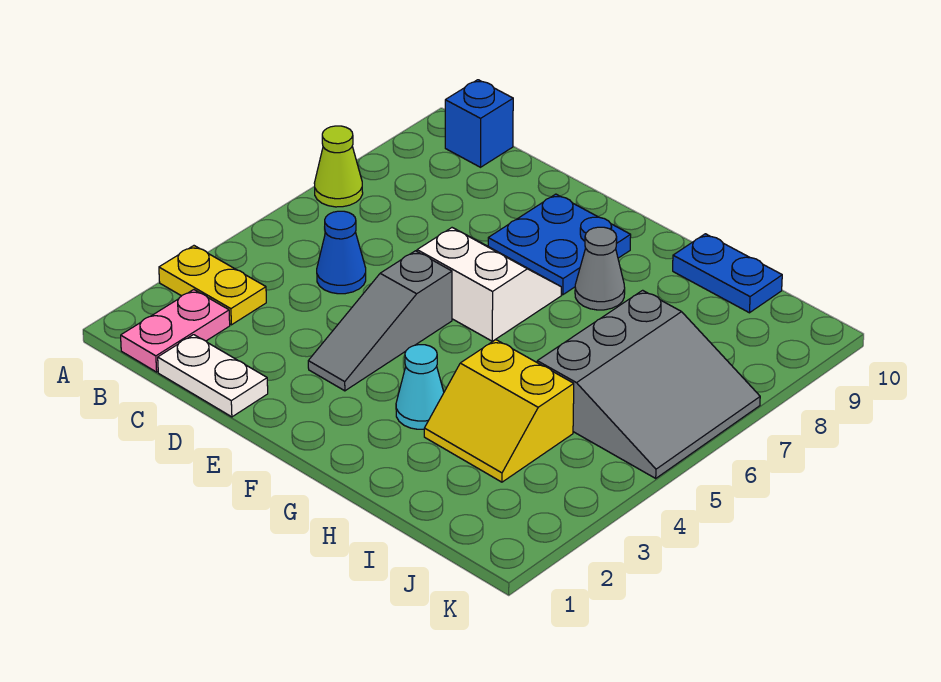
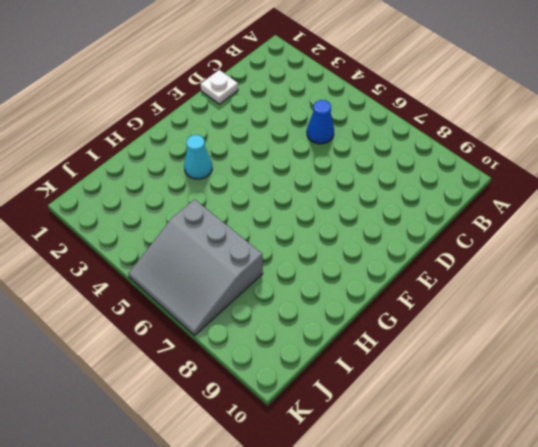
white 1x1 plate [201,70,238,104] -> white 1x2 plate [158,335,268,417]
none -> yellow 1x2 plate [159,246,266,325]
none -> lime 1x1 cone [314,126,363,207]
none -> pink 1x2 plate [121,290,230,372]

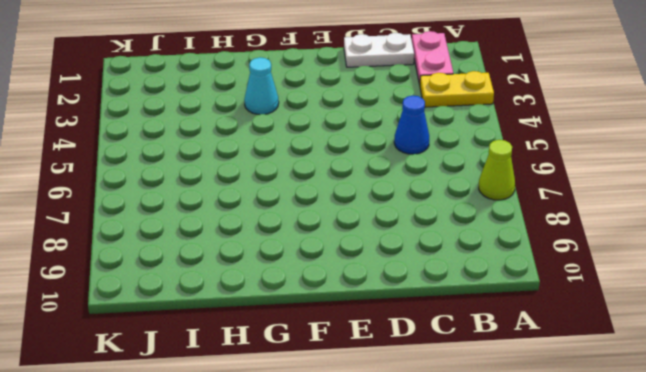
none -> blue 1x1 brick [445,80,513,167]
none -> grey 1x3 slope [308,251,452,391]
none -> white 2x2 slope [417,228,561,341]

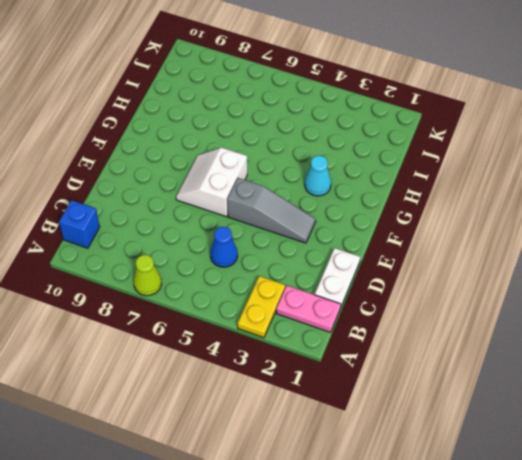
none -> blue 2x2 plate [488,194,631,295]
none -> grey 1x1 cone [575,227,625,310]
none -> yellow 2x2 slope [424,340,574,482]

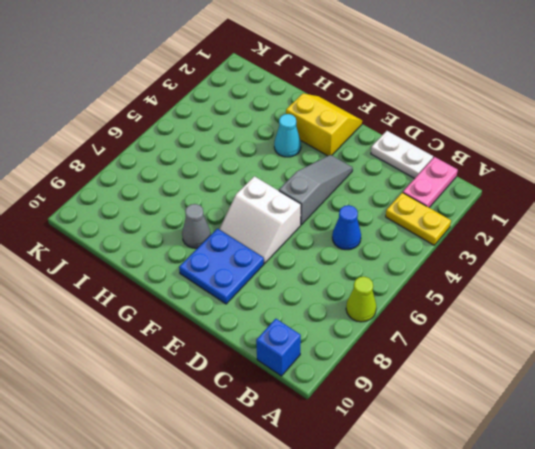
yellow 2x2 slope [286,93,362,156] -> yellow 2x2 slope moved to [424,340,574,482]
none -> blue 1x2 plate [673,234,782,313]
none -> grey 3x3 slope [537,290,760,478]

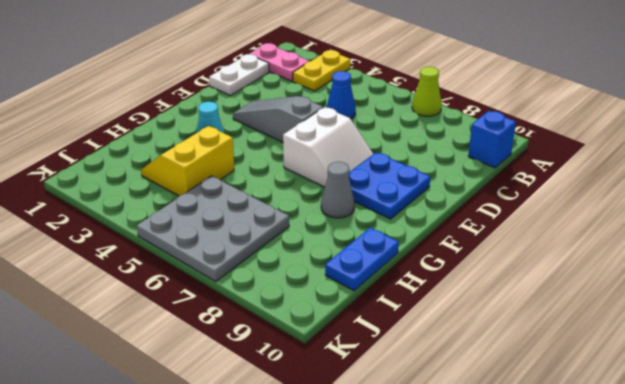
grey 3x3 plate [137,176,289,282] -> grey 3x3 slope [537,290,760,478]

